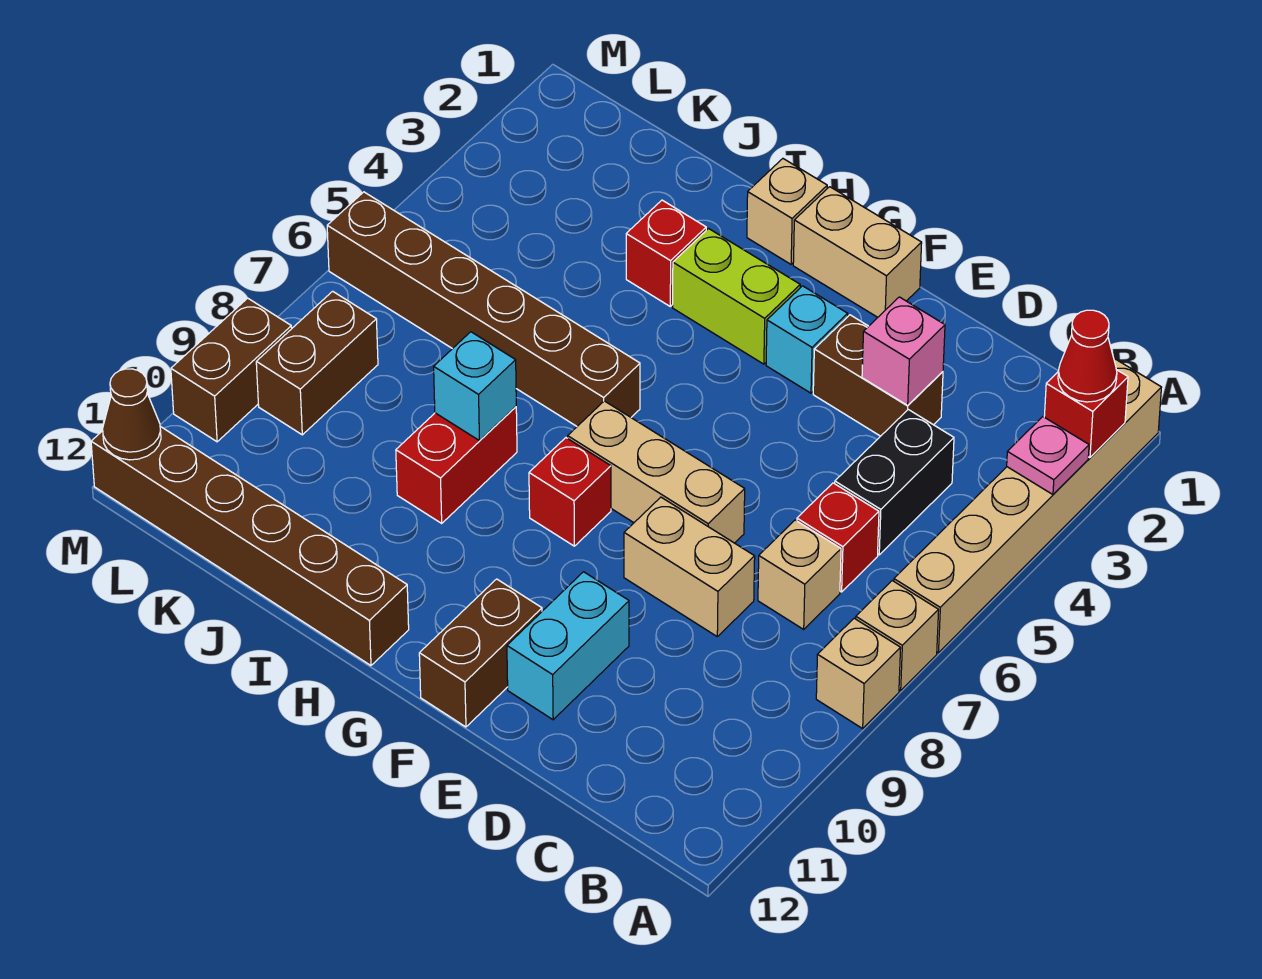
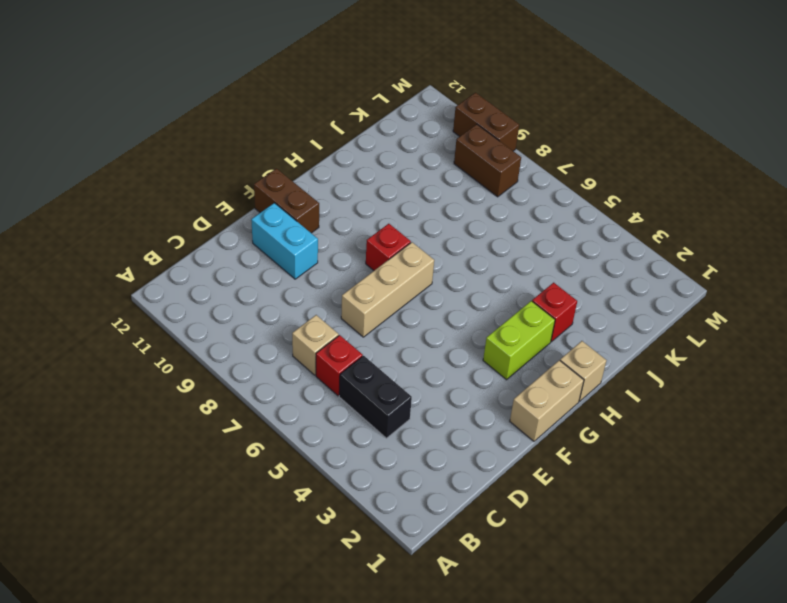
none -> tan 1x6 brick [894,359,1162,653]
none -> tan 1x1 brick [856,581,939,690]
none -> tan 1x1 brick [816,618,901,728]

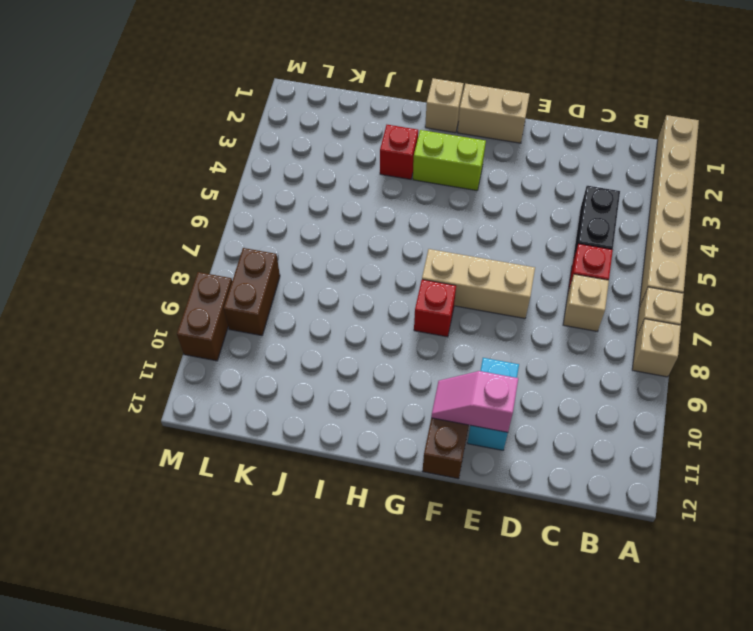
pink 1x2 slope [431,371,518,432] -> none
none -> brown 1x2 brick [813,315,943,436]
none -> tan 1x2 brick [624,497,755,636]
none -> cyan 1x1 brick [766,286,848,393]

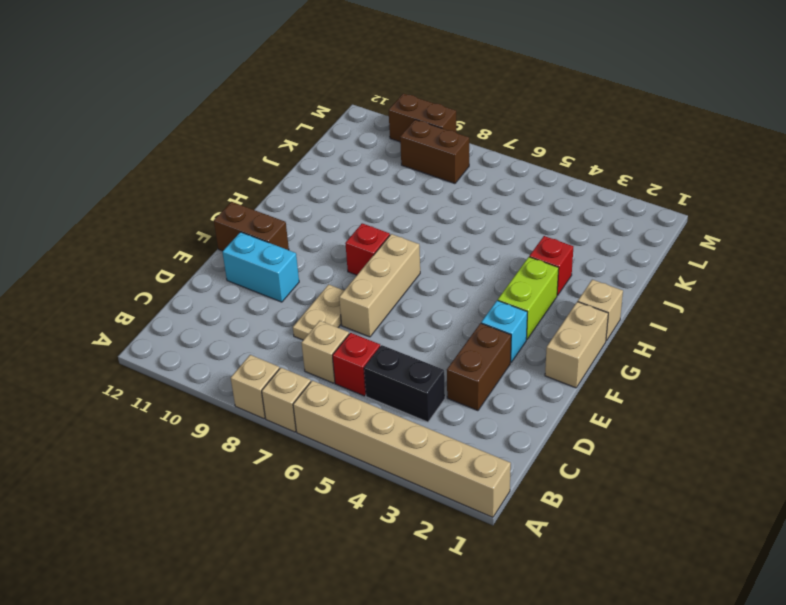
tan 1x2 plate [293,285,344,340] -> tan 1x2 brick [624,497,755,636]
none -> brown 1x6 brick [327,192,640,426]
none -> brown 1x6 brick [91,426,409,665]
none -> red 1x2 brick [396,407,517,523]

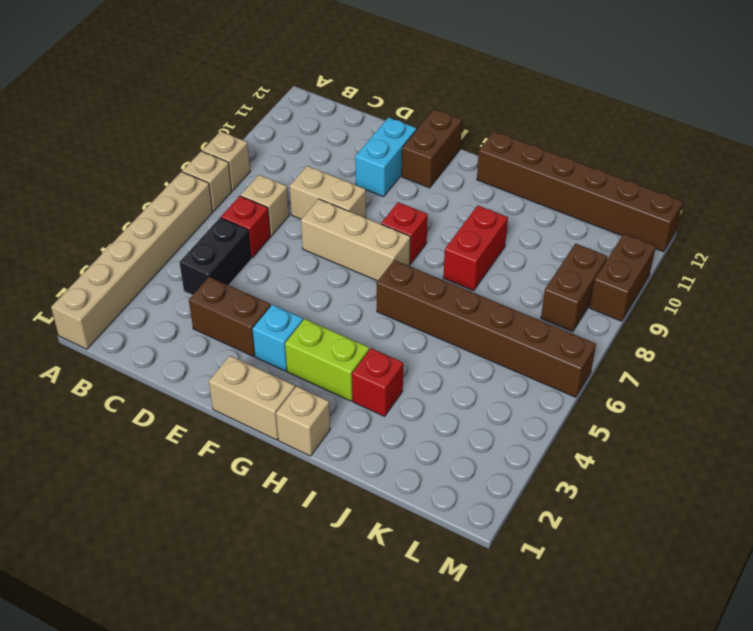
none -> red 1x1 brick [1044,370,1128,458]
none -> pink 1x1 plate [1007,417,1089,495]
none -> pink 1x1 brick [862,297,945,405]

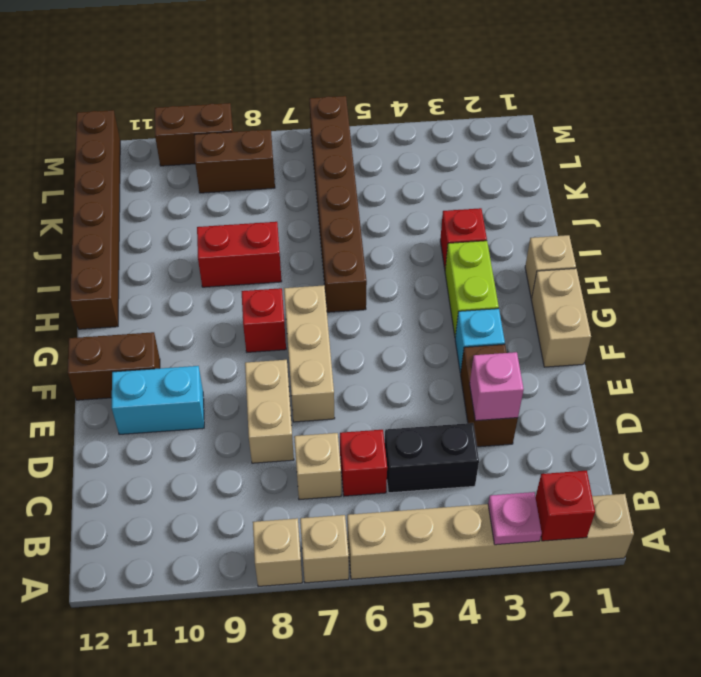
none -> cyan 1x1 brick [434,332,516,441]
none -> brown 1x1 cone [103,369,161,460]
none -> red 1x1 cone [1058,310,1117,402]

